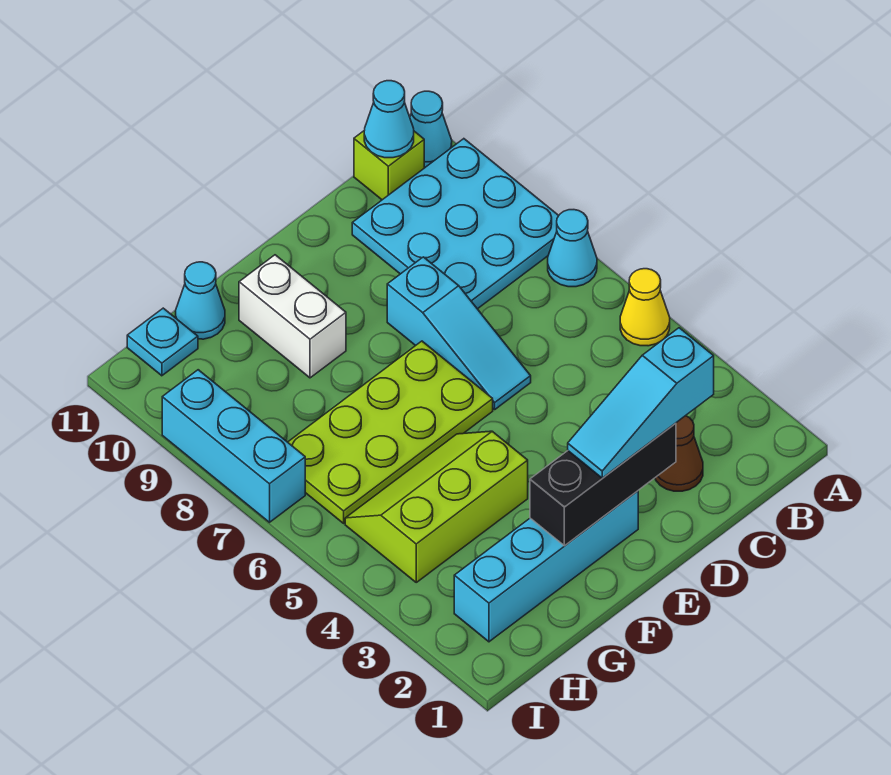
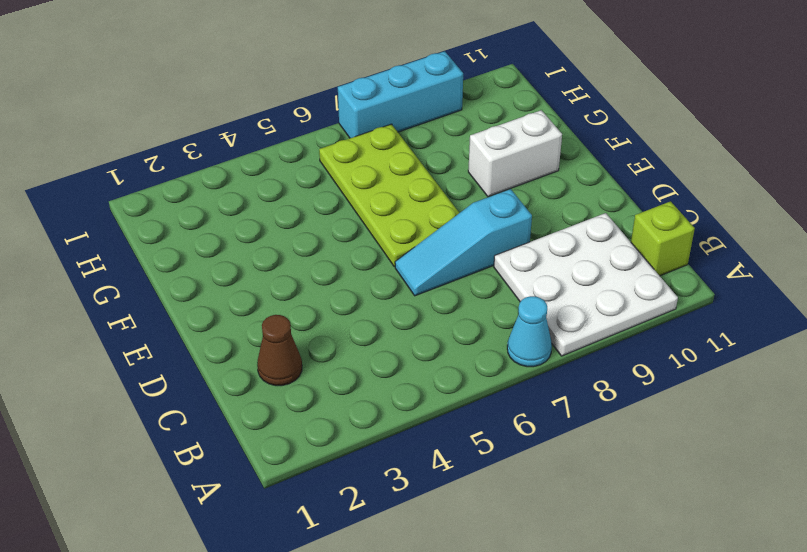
white 3x3 plate [494,213,678,356] -> cyan 3x3 plate [352,139,559,309]
none -> yellow 1x1 cone [620,269,670,346]
none -> cyan 1x1 cone [410,91,452,168]
none -> cyan 1x4 brick [454,491,638,642]

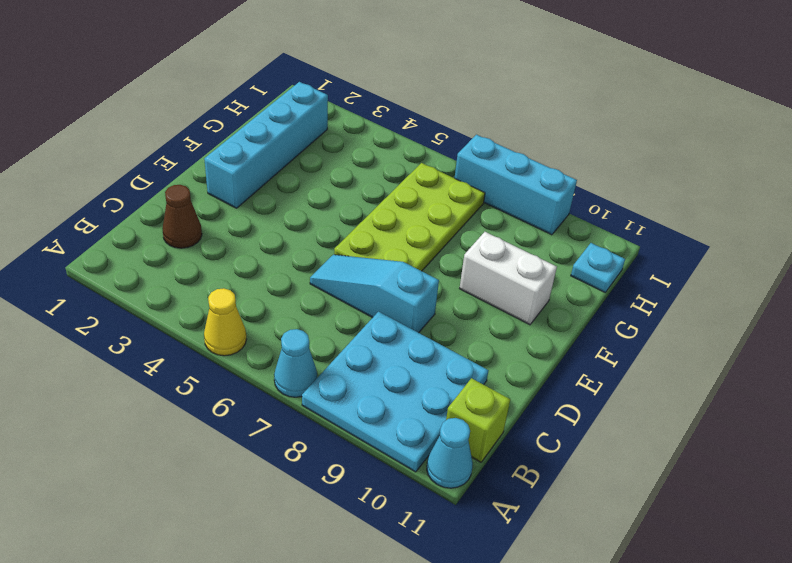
none -> lime 2x3 slope [345,431,528,582]
none -> cyan 1x1 cone [176,262,225,339]
none -> cyan 1x1 cone [364,81,414,158]

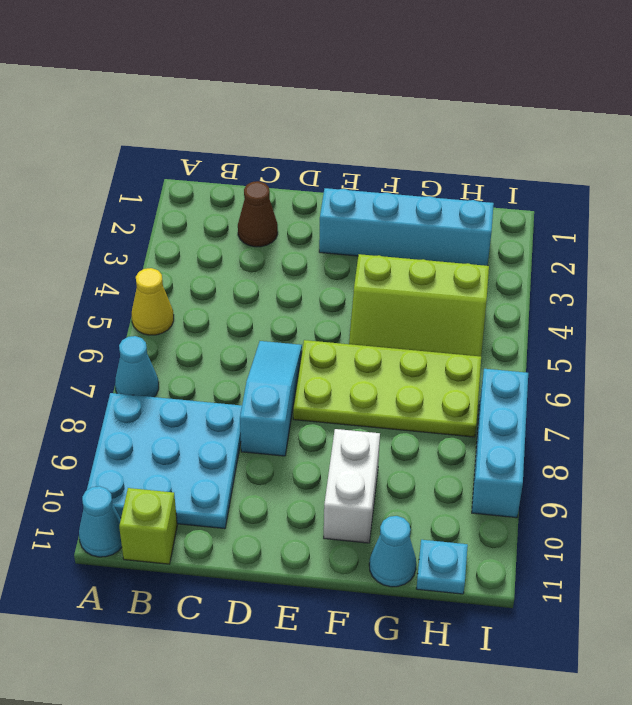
none -> cyan 1x1 cone [364,81,414,158]
none -> black 1x3 brick [530,423,676,546]
none -> cyan 1x3 slope [568,328,714,478]

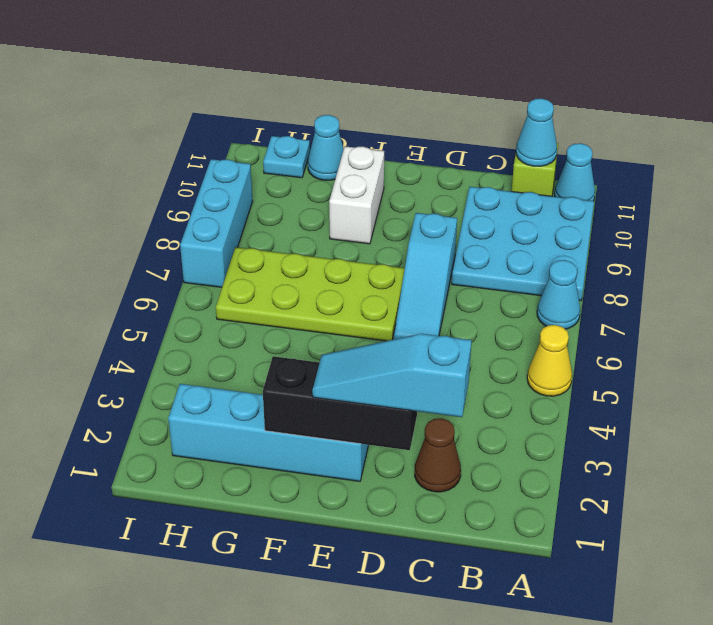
none -> lime 2x3 slope [345,431,528,582]

